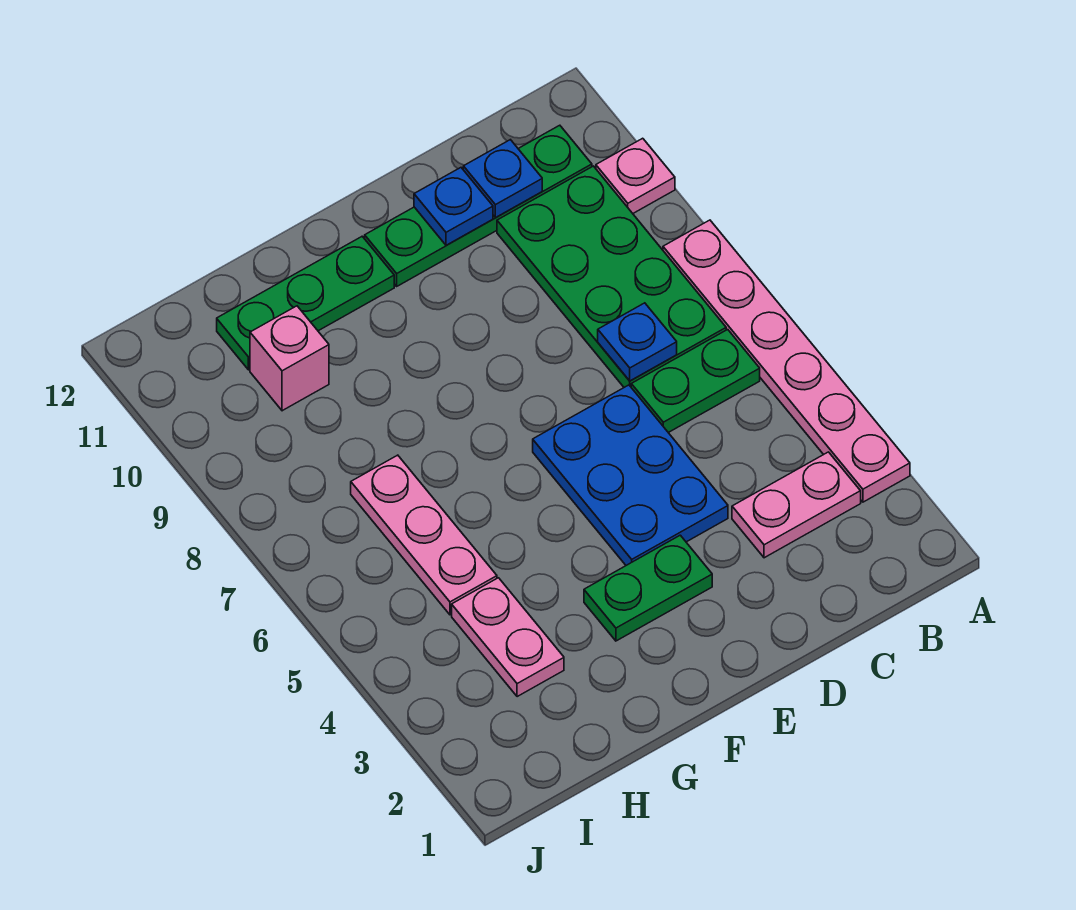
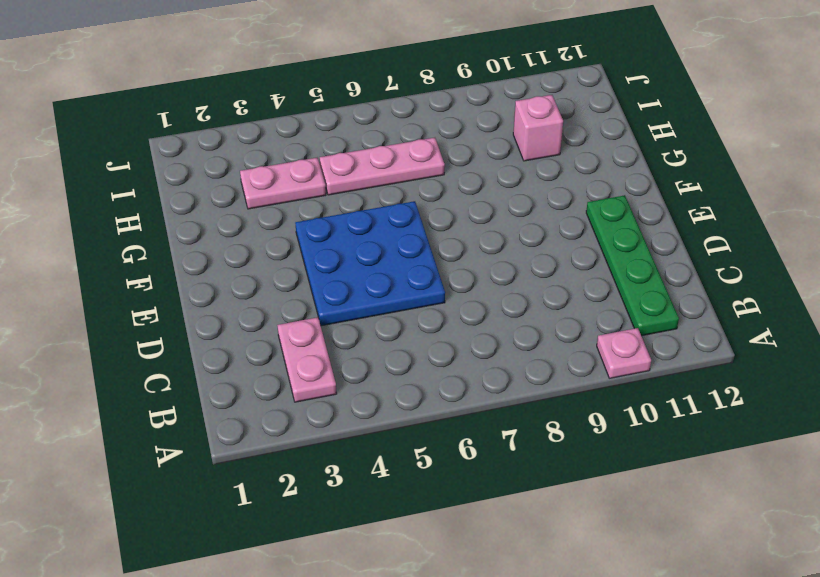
blue 3x3 plate [295,201,445,326] -> blue 2x3 plate [533,385,728,565]
none -> pink 1x6 plate [663,220,910,502]
none -> green 1x2 plate [631,330,760,433]
none -> green 2x4 plate [497,166,726,387]

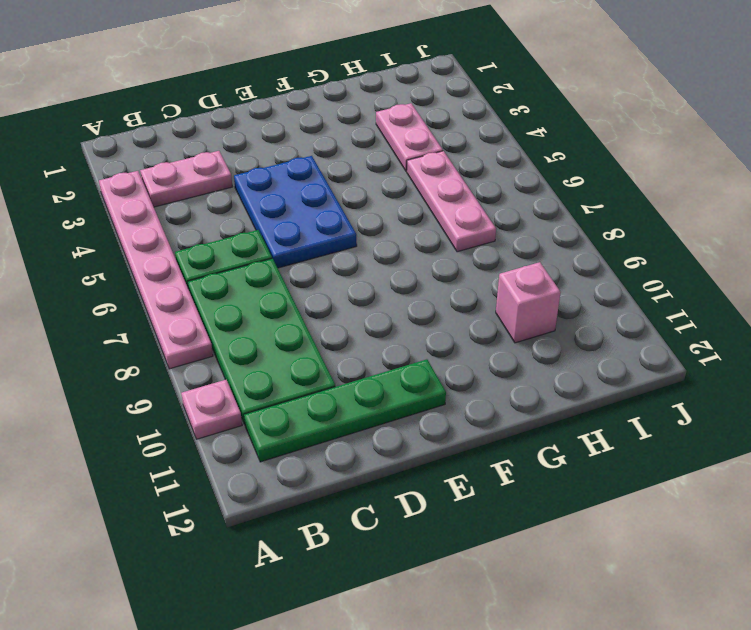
none -> green 1x2 plate [584,535,712,641]
none -> green 1x3 plate [217,236,394,370]
none -> blue 1x1 plate [598,303,677,381]

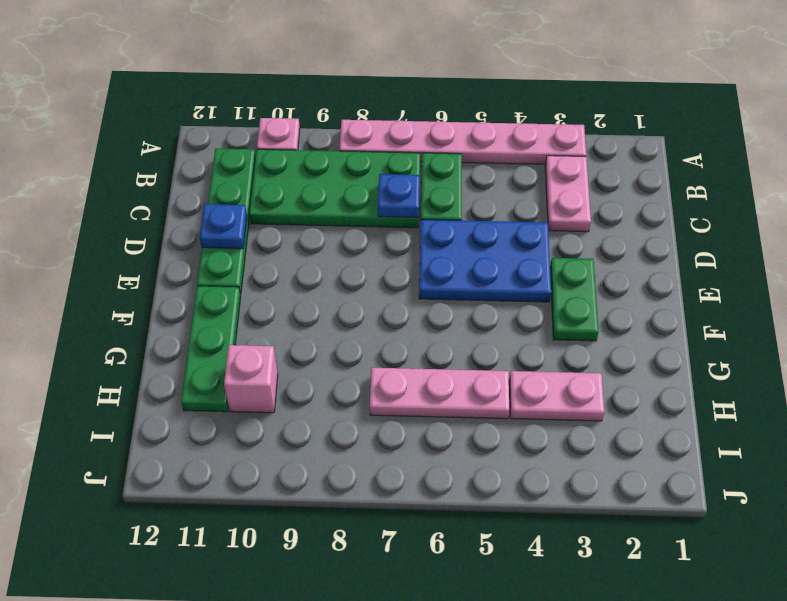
none -> blue 1x1 plate [463,140,542,218]

